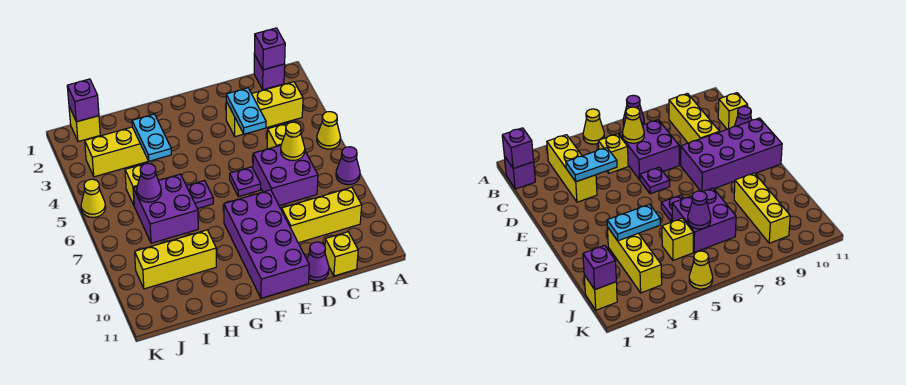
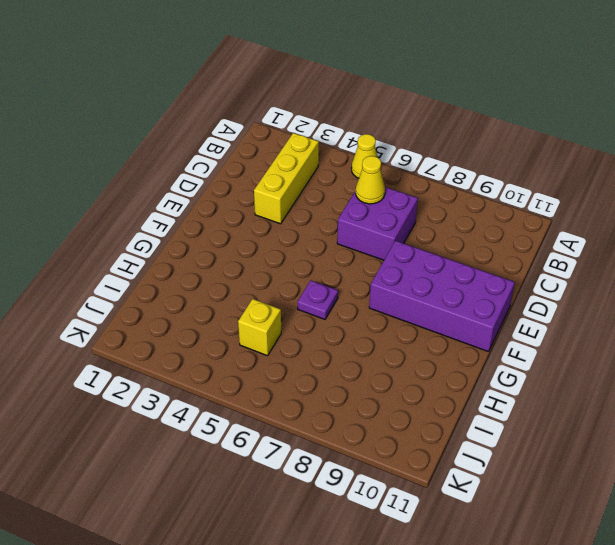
none -> purple 1x1 cone [336,147,360,185]
none -> purple 1x1 brick [254,55,285,90]
none -> yellow 1x3 brick [282,187,362,243]

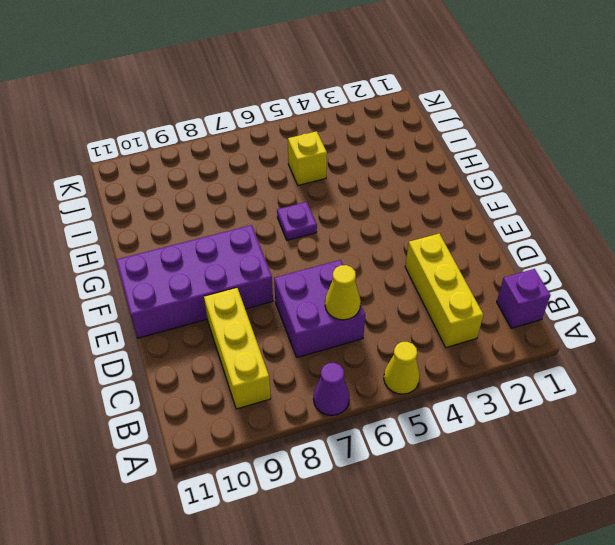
none -> yellow 1x1 brick [267,123,289,149]
none -> yellow 1x1 brick [325,232,358,276]
none -> purple 1x1 cone [307,242,329,281]

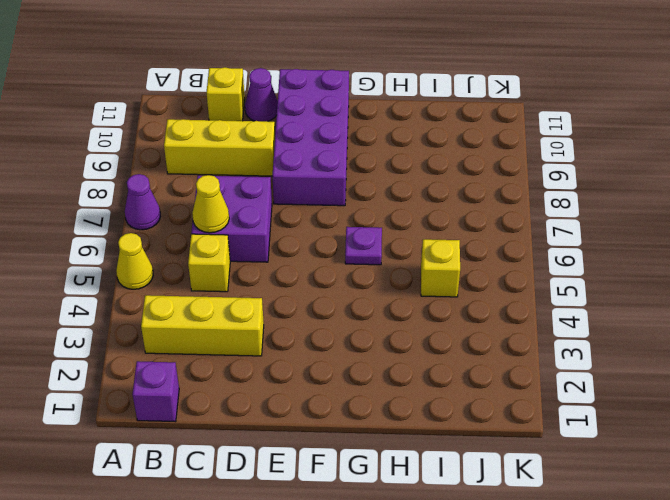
none -> purple 1x1 plate [230,167,261,197]
none -> yellow 1x3 brick [85,127,148,177]
none -> purple 2x2 brick [133,174,198,243]

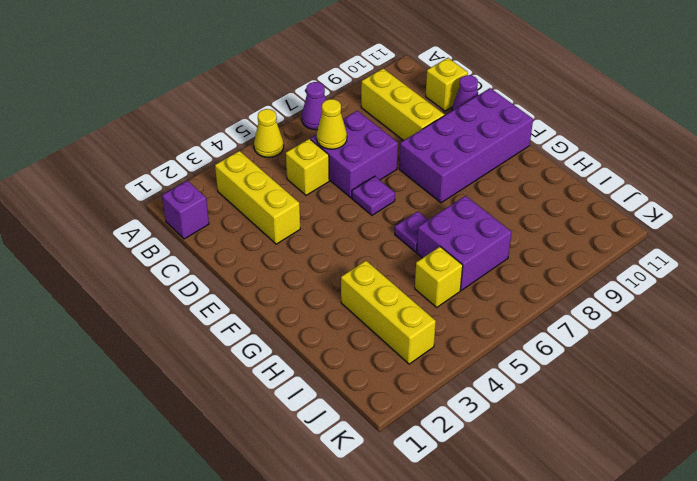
none -> yellow 1x3 brick [135,230,216,289]
none -> yellow 1x1 brick [69,107,100,142]
none -> yellow 1x1 cone [81,179,106,217]

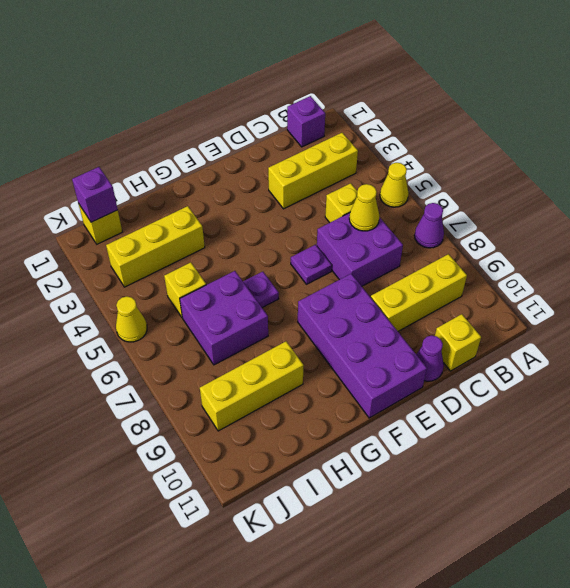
none -> purple 1x1 brick [254,28,285,70]
none -> cyan 1x2 plate [226,88,266,134]
none -> cyan 1x2 plate [132,114,171,161]

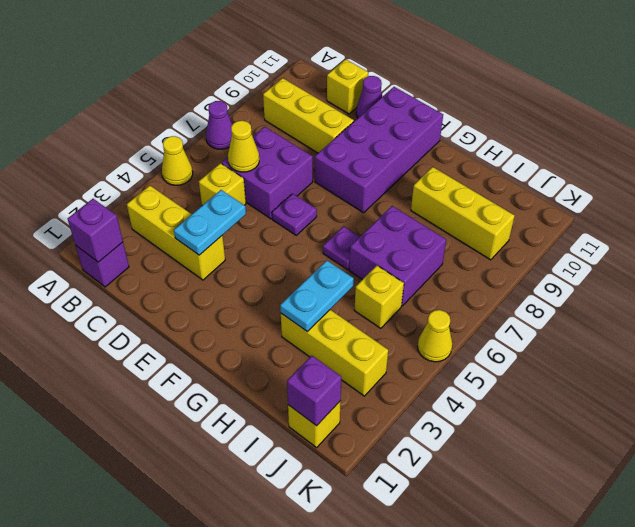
none -> purple 1x1 cone [137,164,161,202]

